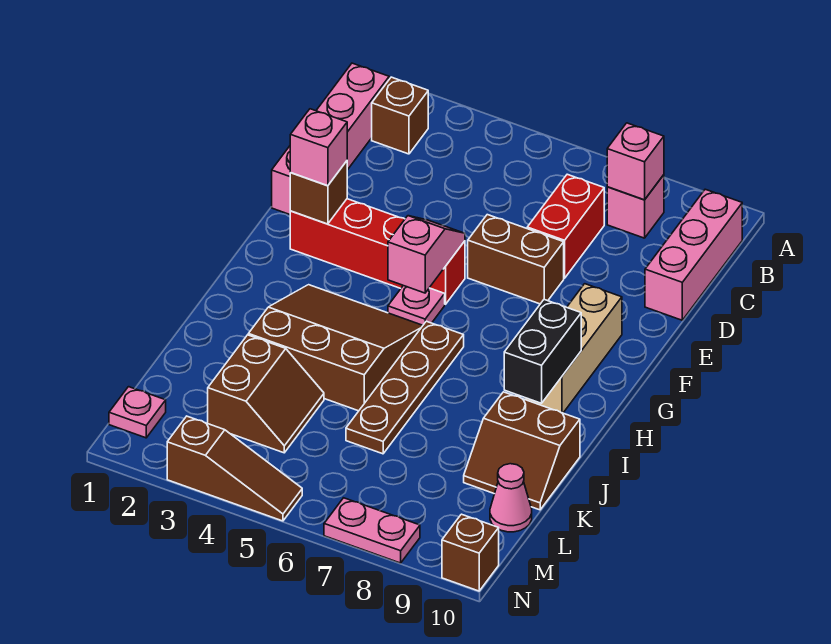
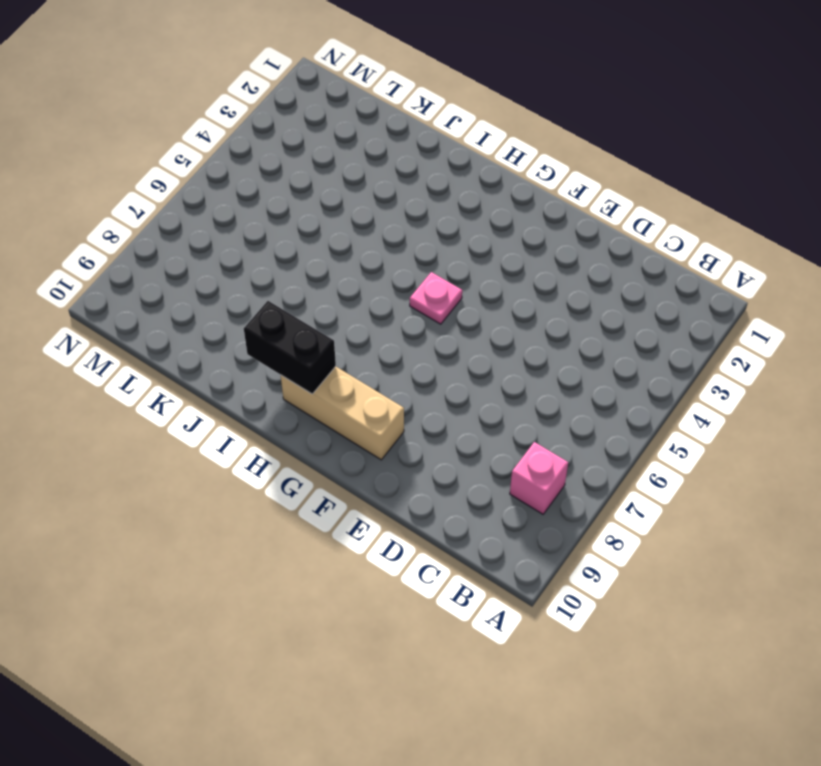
none -> pink 1x4 brick [272,63,389,214]
none -> brown 1x1 brick [372,77,428,154]
none -> pink 1x3 brick [645,189,742,320]

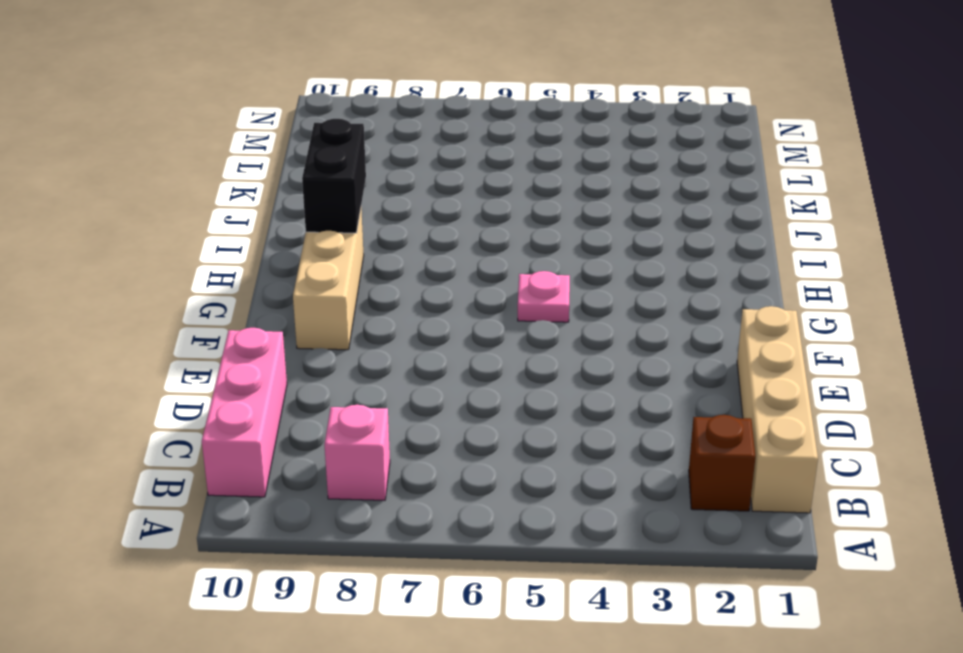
tan 1x4 brick [737,306,818,513] -> pink 1x4 brick [272,63,389,214]
none -> red 1x2 brick [527,174,604,278]
none -> brown 1x2 brick [468,215,564,304]
none -> red 1x4 brick [290,199,465,304]

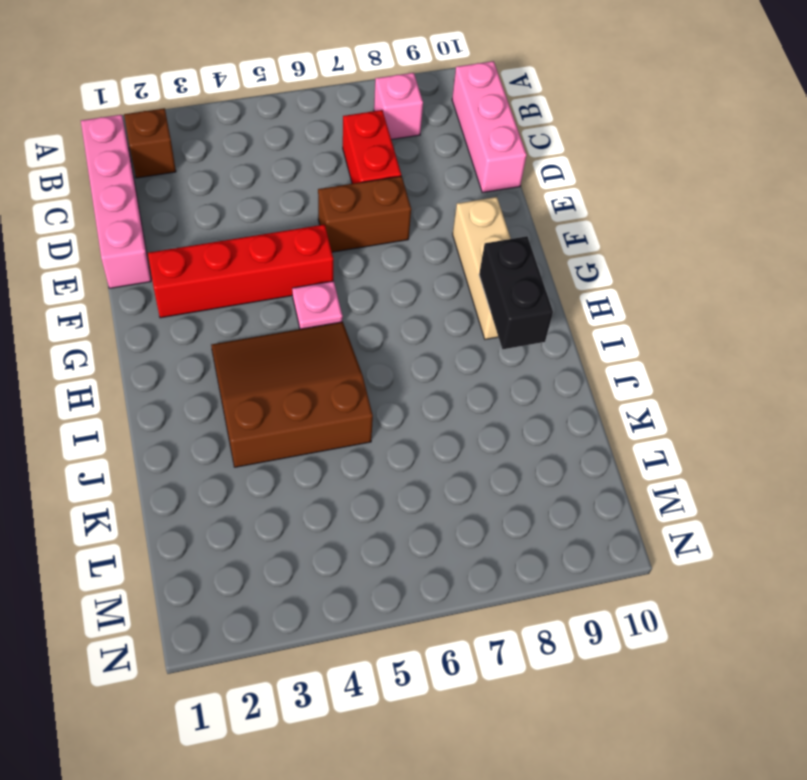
none -> brown 1x4 plate [346,321,464,454]
none -> brown 2x2 slope [464,392,580,510]
none -> brown 2x2 slope [208,335,324,453]

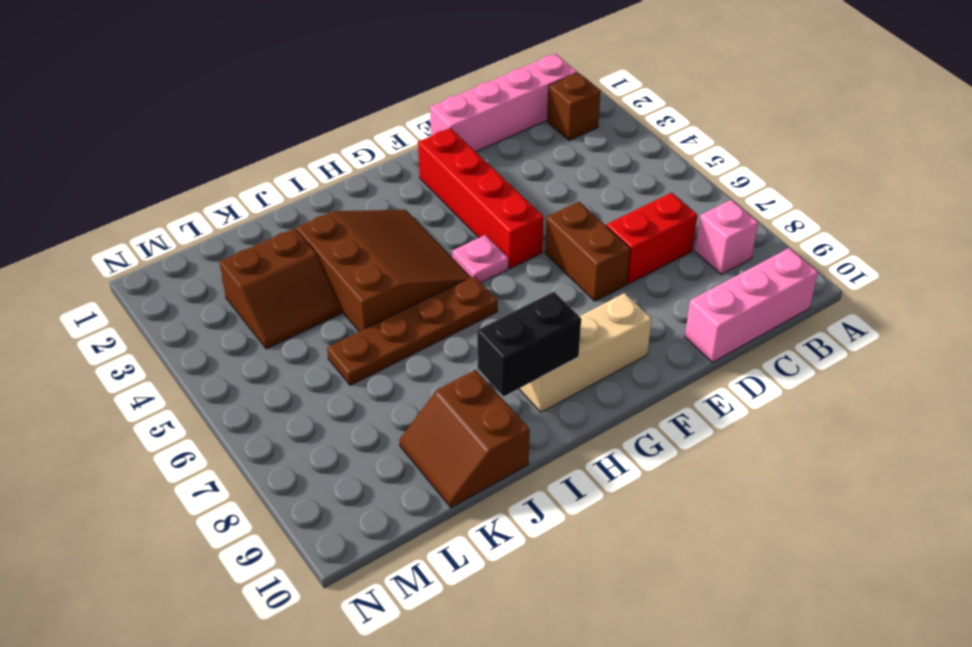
none -> pink 1x1 cone [490,464,532,532]
none -> pink 1x1 plate [109,387,166,438]
none -> brown 1x3 slope [167,416,302,521]

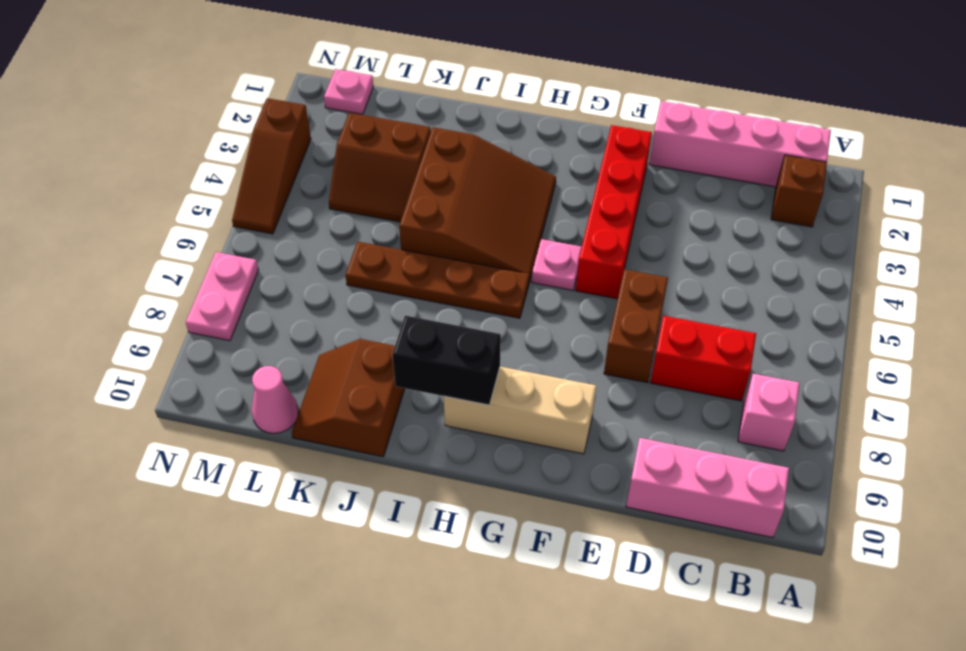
none -> brown 1x1 brick [442,514,499,591]
none -> pink 1x1 brick [607,123,664,200]
none -> brown 1x1 brick [290,161,347,224]

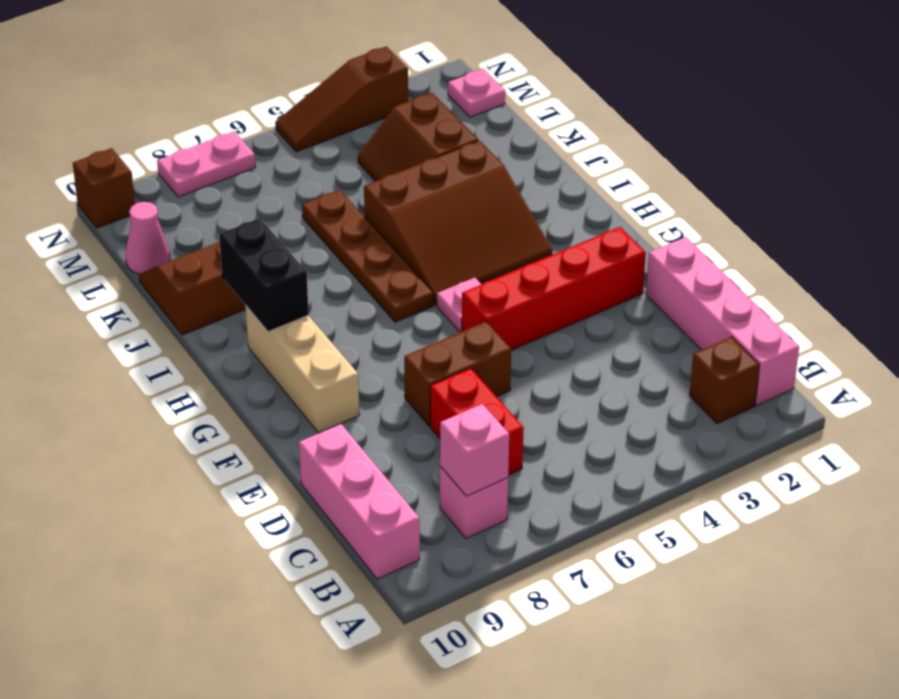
none -> brown 1x1 brick [290,161,347,224]
none -> pink 1x2 slope [388,216,465,293]
none -> pink 1x1 brick [290,109,347,186]

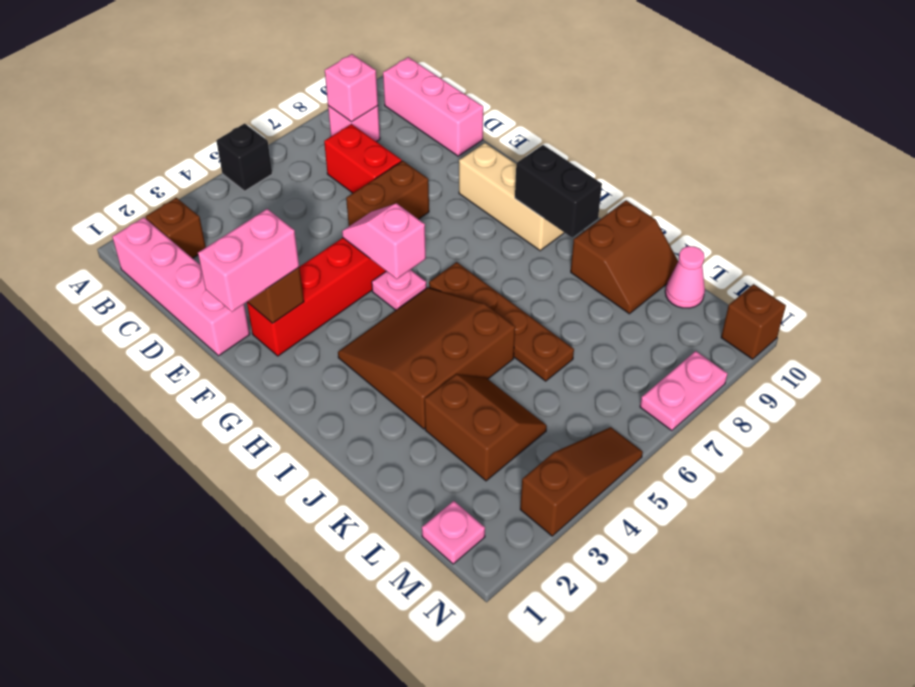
black 1x1 brick [216,124,272,191] -> none
pink 1x2 brick [198,209,299,312] -> pink 1x1 brick [290,109,347,186]

